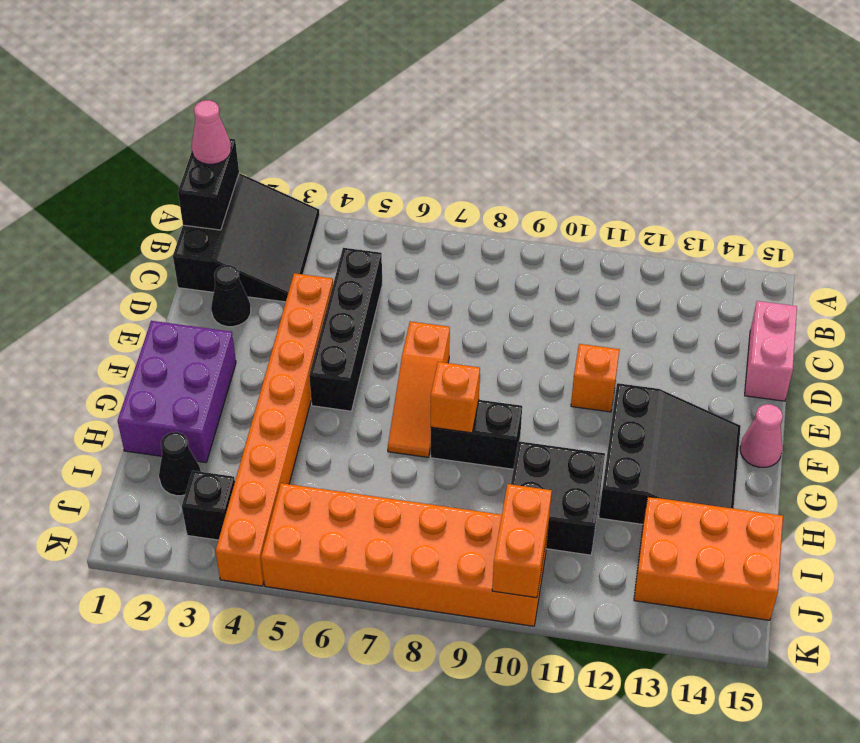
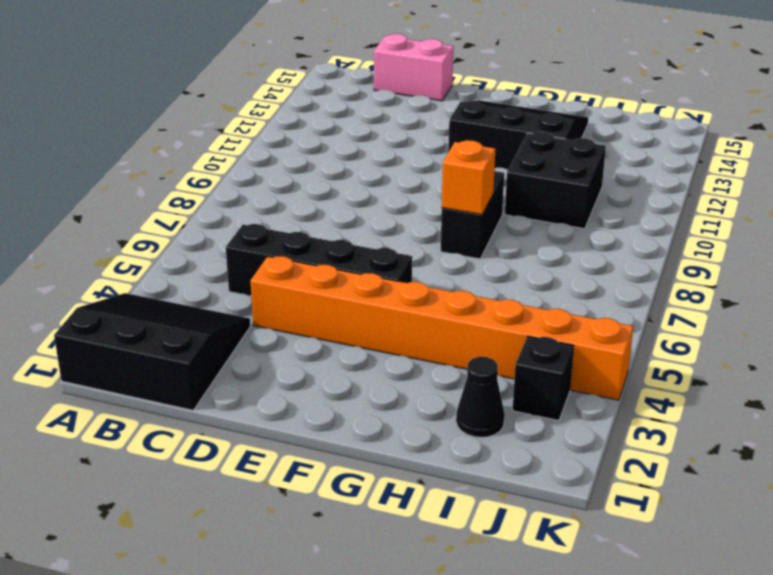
none -> black 1x1 cone [211,265,251,327]
none -> orange 1x3 slope [388,322,450,457]
none -> orange 1x1 brick [571,344,620,412]

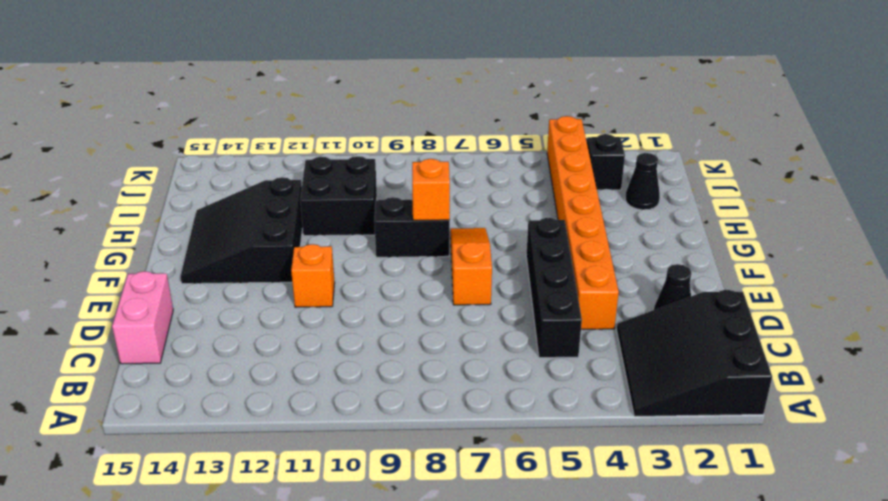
none -> purple 2x3 brick [118,321,236,463]
none -> pink 1x1 cone [740,404,783,467]
none -> orange 2x3 brick [634,497,783,620]

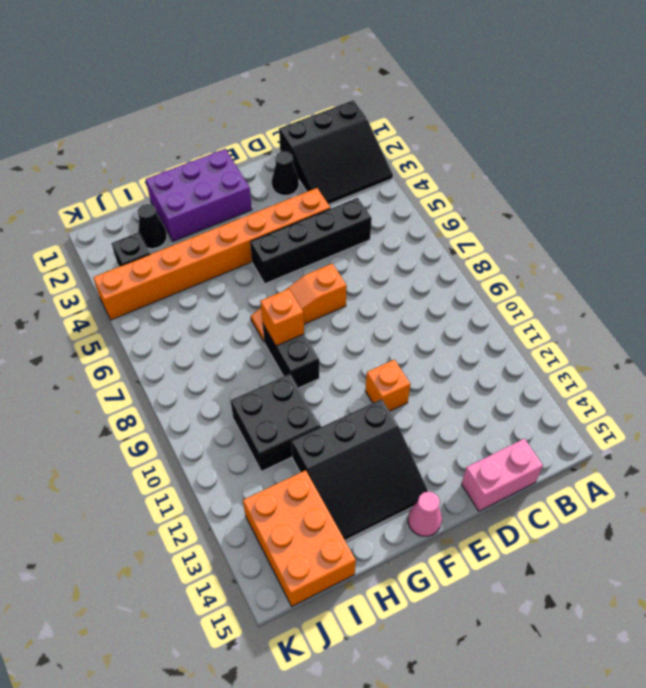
none -> orange 2x6 brick [261,483,549,626]
none -> black 1x2 brick [178,139,239,230]
none -> orange 1x2 brick [492,484,552,598]

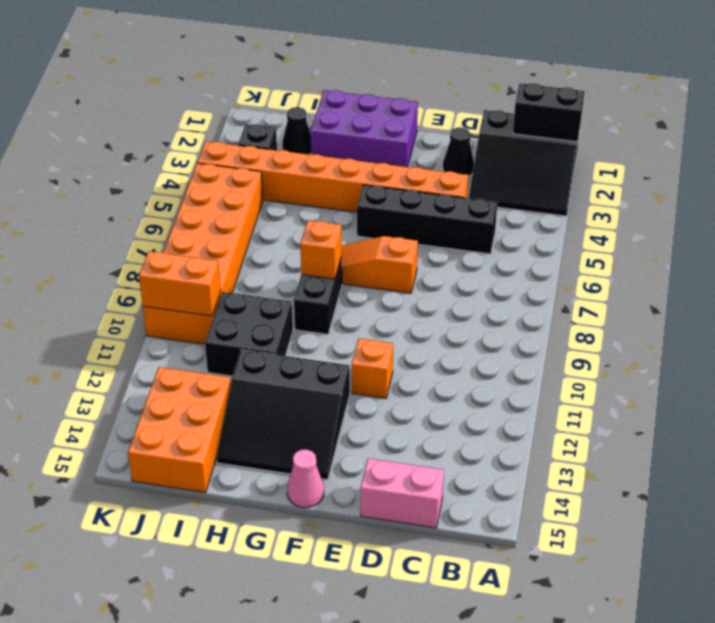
none -> pink 1x1 cone [191,100,231,164]

